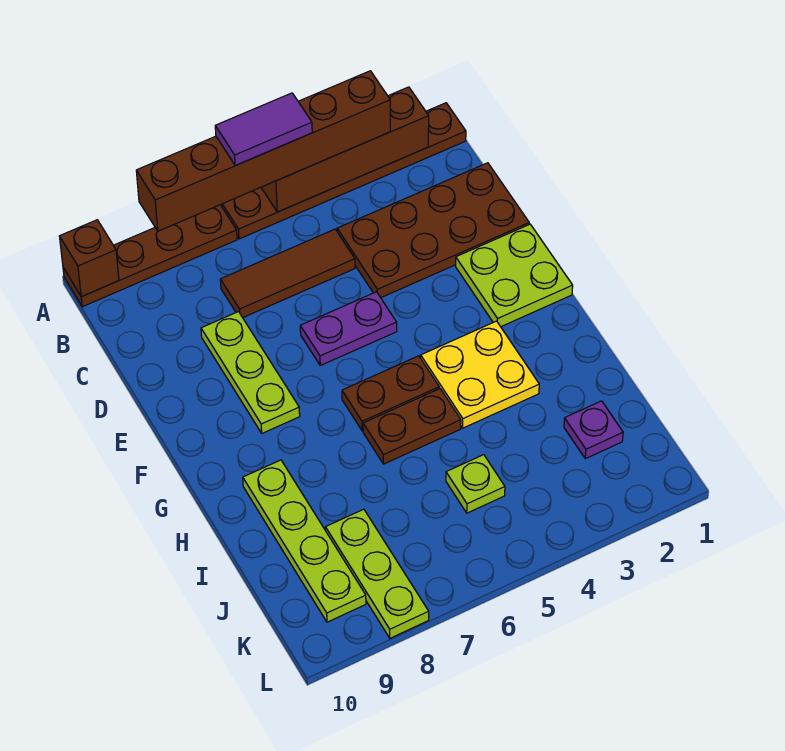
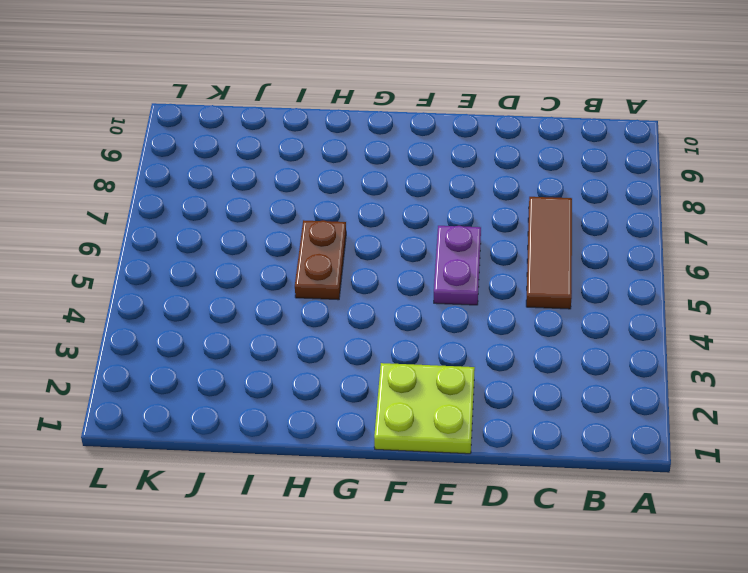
none -> brown 1x6 plate [221,103,466,239]
none -> brown 1x4 plate [63,205,237,307]
none -> brown 2x4 plate [337,163,529,298]

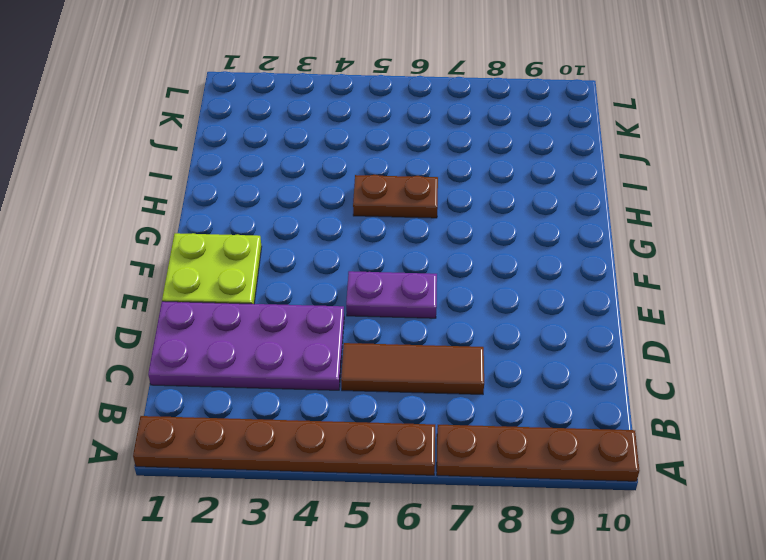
purple 2x4 plate [148,301,344,390] -> brown 2x4 plate [337,163,529,298]
none -> lime 1x3 plate [201,312,300,433]
none -> yellow 2x2 plate [421,321,539,428]
none -> brown 1x2 plate [342,356,439,431]

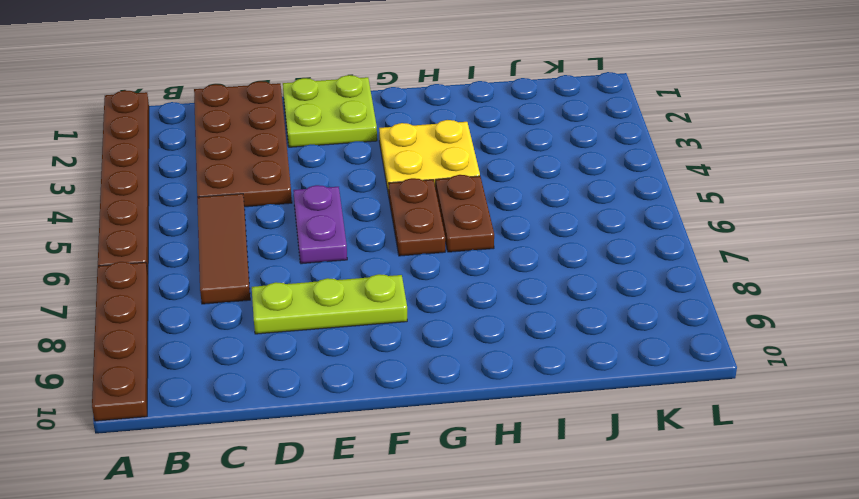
none -> lime 1x4 plate [243,460,366,622]
none -> purple 1x1 plate [564,401,623,459]
none -> lime 1x1 plate [446,455,505,513]

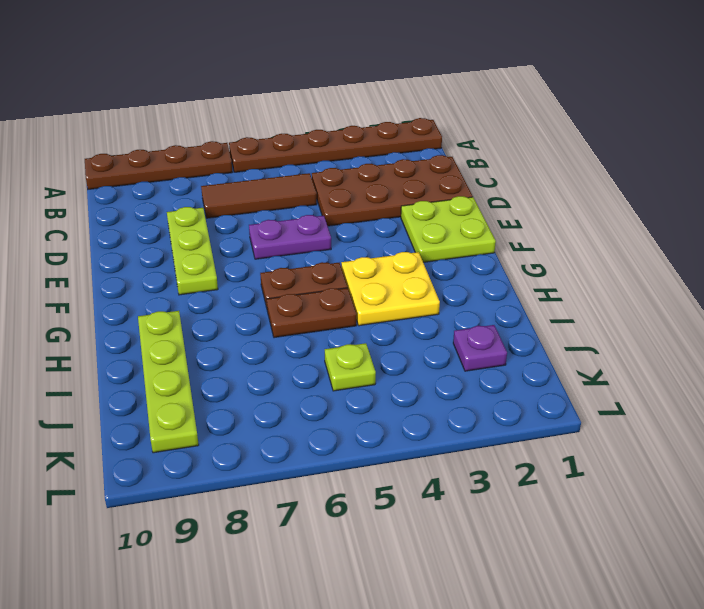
none -> lime 1x3 plate [325,509,429,638]
none -> brown 1x4 brick [261,87,429,212]
none -> brown 1x1 brick [60,220,119,297]

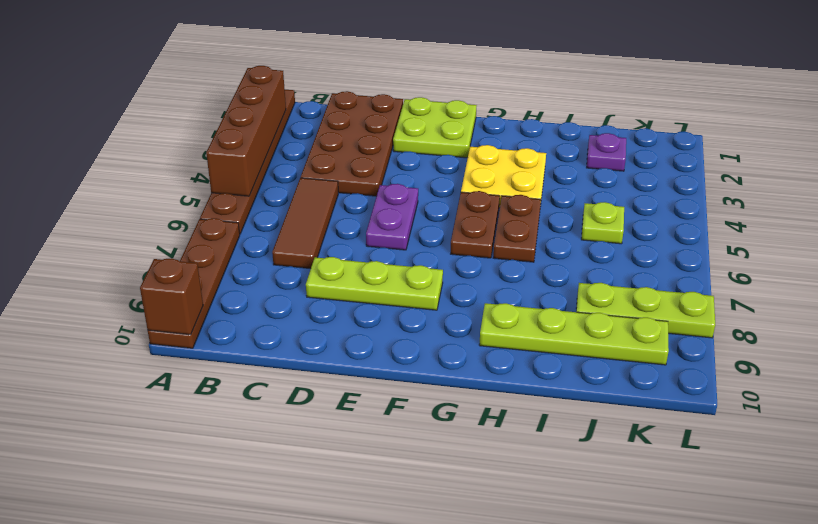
none -> brown 1x6 brick [136,71,390,231]
none -> purple 1x2 tile [215,93,312,166]

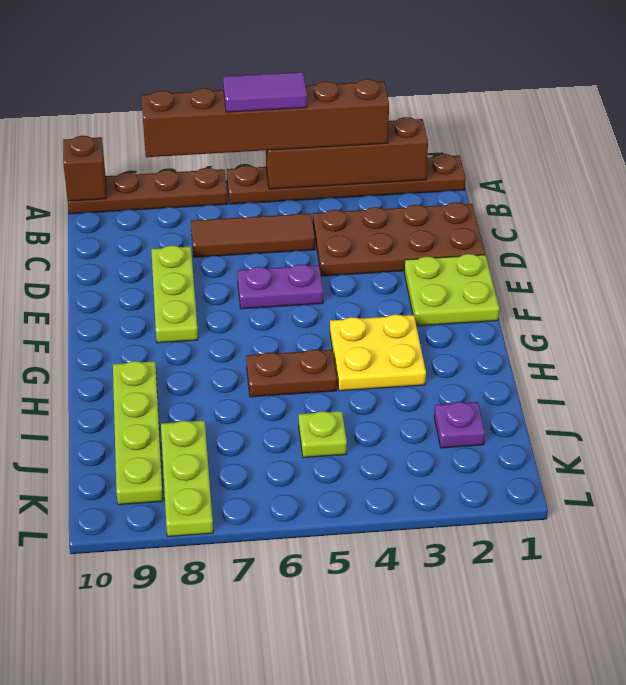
none -> brown 1x2 plate [342,356,439,431]

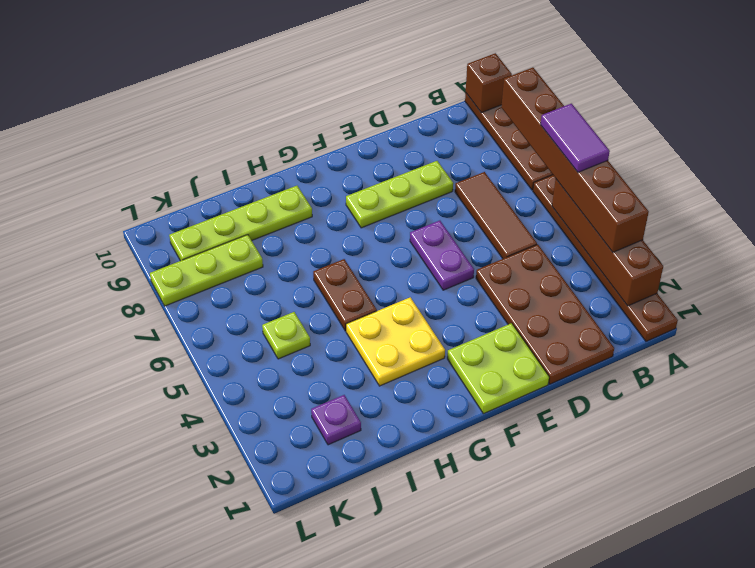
none -> brown 1x2 plate [342,356,439,431]

